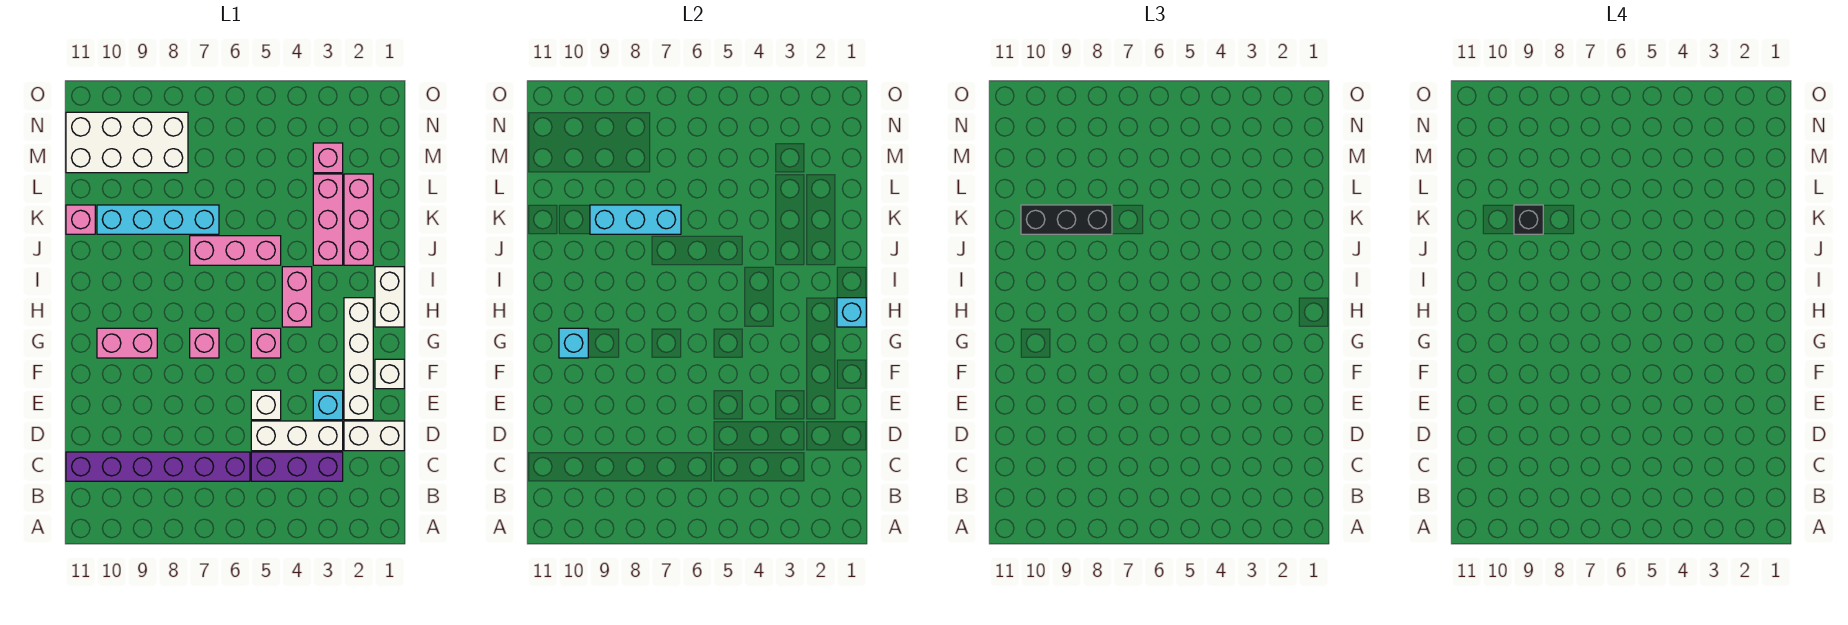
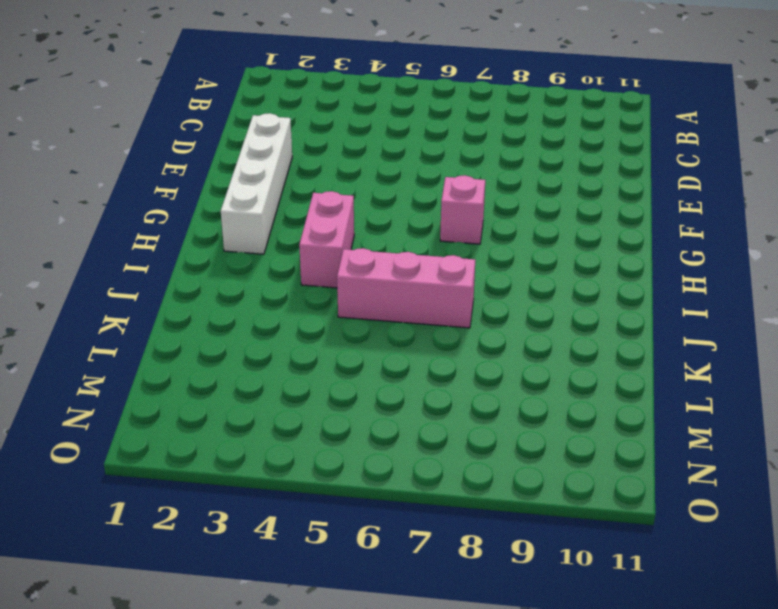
none -> purple 1x3 brick [251,452,343,481]
none -> purple 1x6 brick [66,452,250,481]
none -> white 1x2 brick [344,421,404,451]

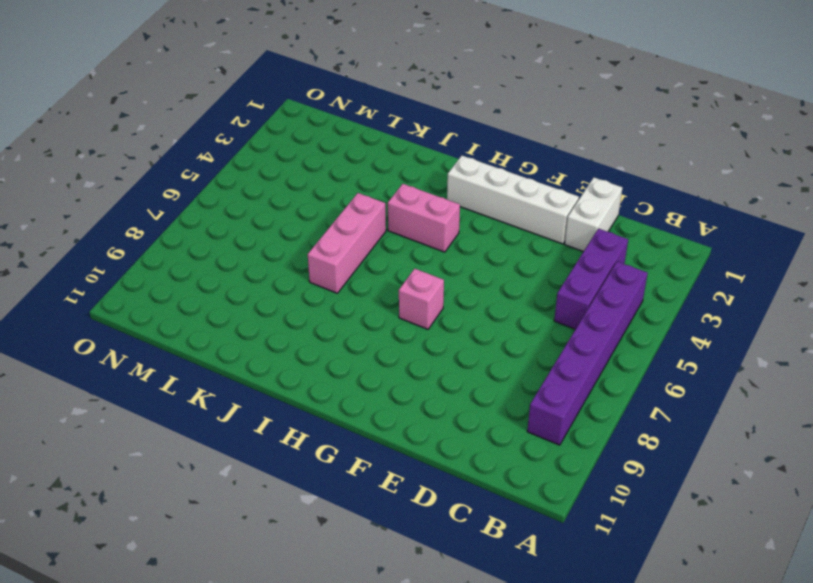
purple 1x6 brick [527,262,648,445] -> purple 1x6 brick moved to [66,452,250,481]
none -> white 1x3 brick [251,421,343,451]
none -> cyan 1x1 brick [313,390,343,420]
none -> white 1x1 brick [251,390,281,420]

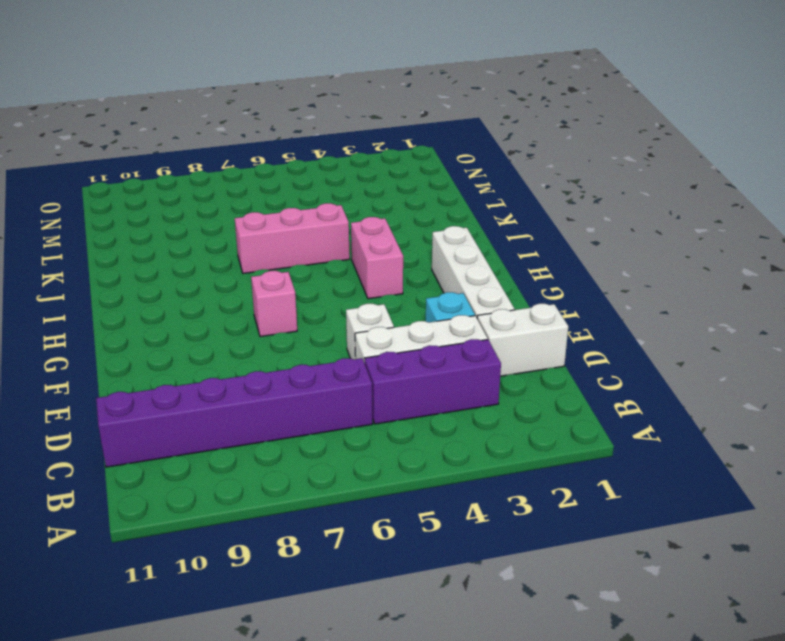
none -> white 1x1 brick [375,359,404,389]
none -> pink 1x1 brick [251,328,281,358]
none -> pink 1x2 brick [97,328,157,358]

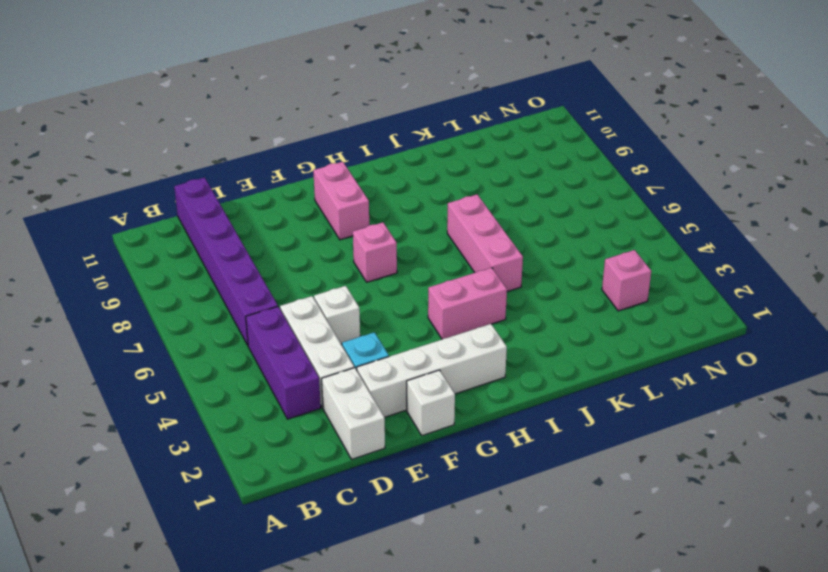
none -> pink 1x1 brick [251,328,281,358]
none -> white 1x2 brick [375,267,404,327]
none -> pink 1x3 brick [344,174,373,265]

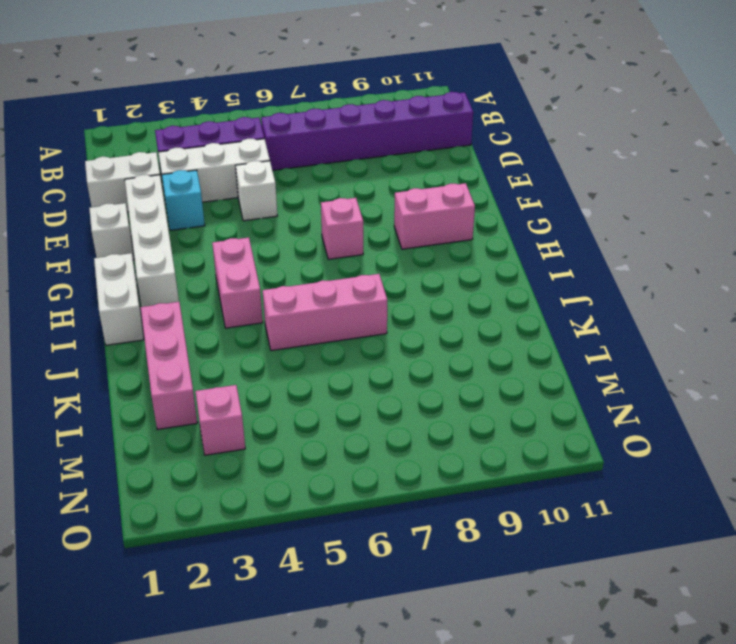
none -> pink 1x1 brick [251,328,281,358]
none -> pink 1x3 brick [313,174,343,265]
none -> cyan 1x4 brick [97,205,219,234]

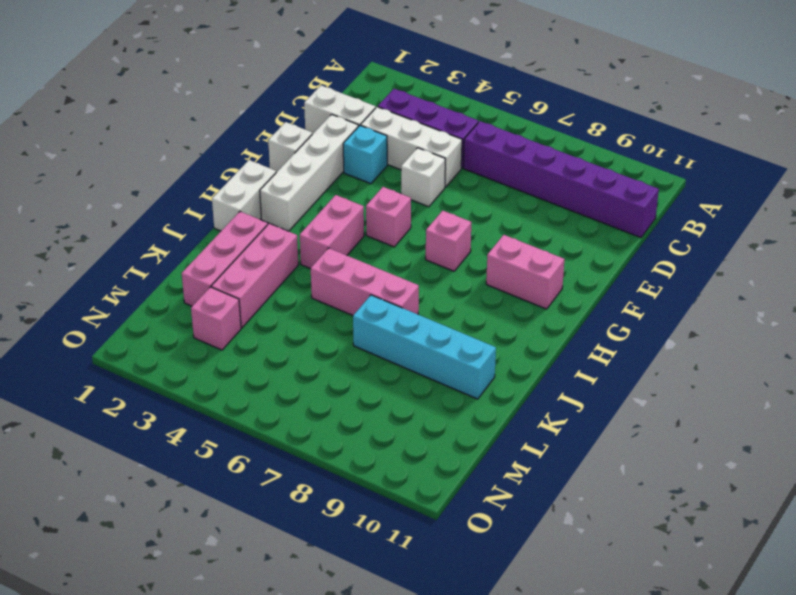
none -> pink 1x1 brick [66,205,95,234]
none -> white 2x4 brick [66,112,188,173]
none -> cyan 1x1 brick [559,328,588,358]

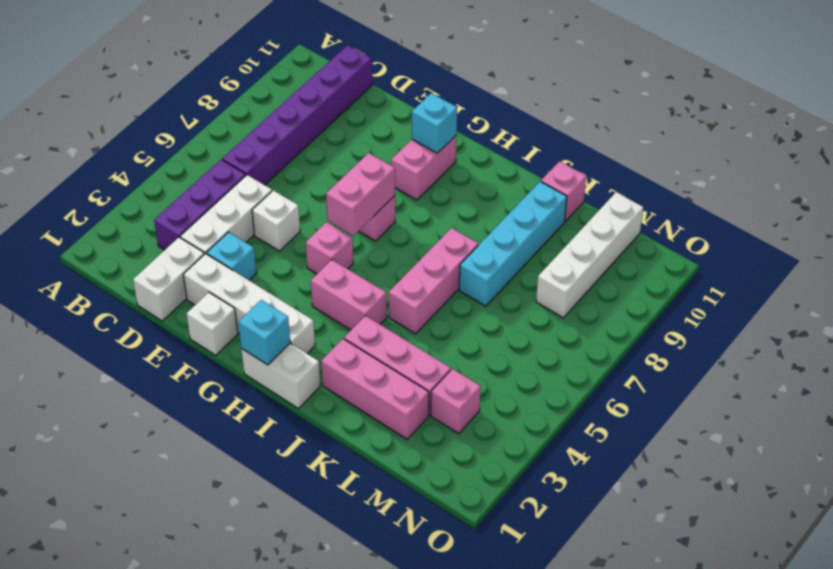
pink 1x2 brick [326,153,395,236] -> none
white 1x4 brick [536,192,643,318] -> white 2x4 brick [66,112,188,173]
none -> cyan 1x3 brick [590,205,681,234]
none -> black 1x3 brick [1021,205,1112,234]
none -> black 1x1 brick [1514,205,1543,234]

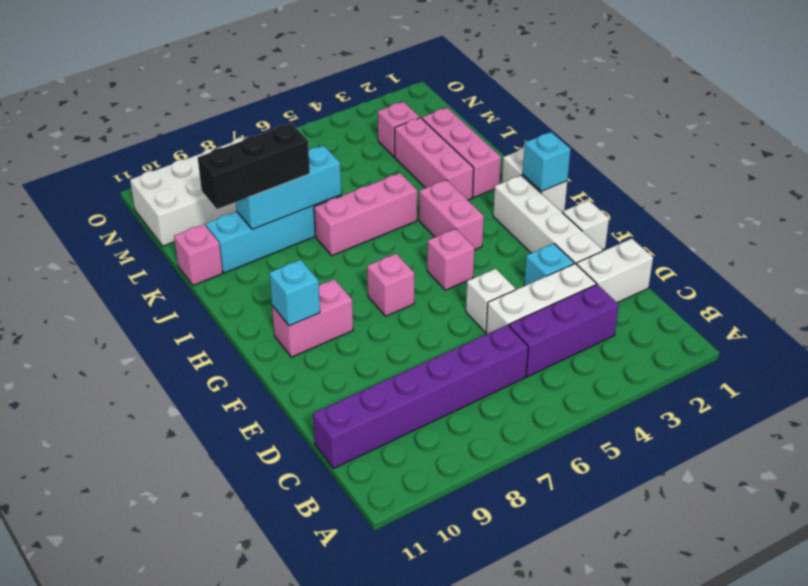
none -> black 1x1 brick [1514,205,1543,234]

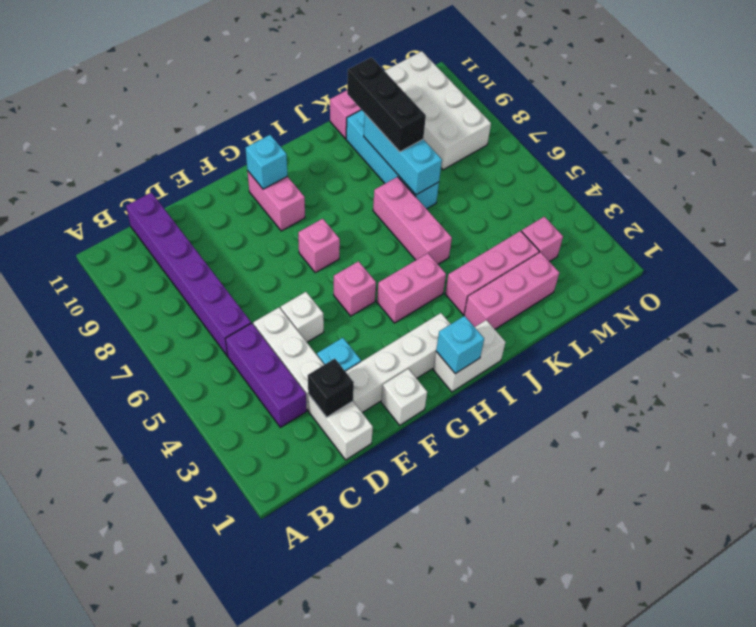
black 1x1 brick [308,359,354,417] -> black 1x1 brick moved to [1514,205,1543,234]

